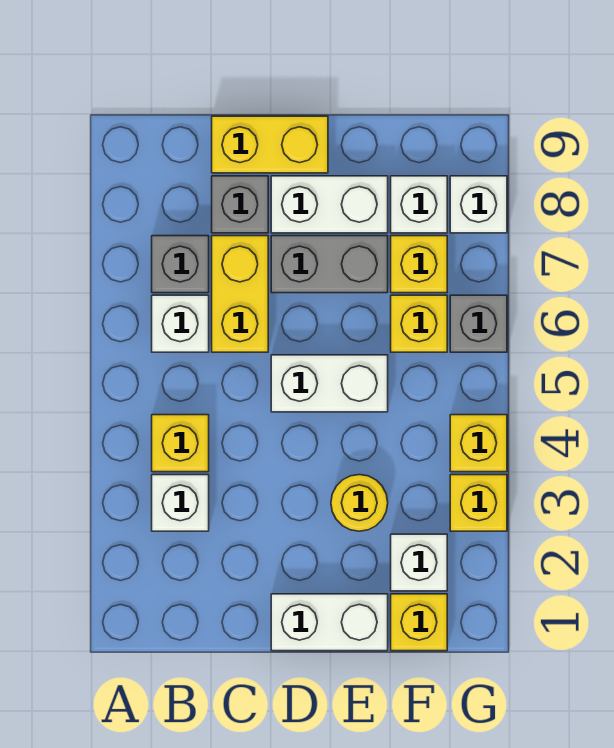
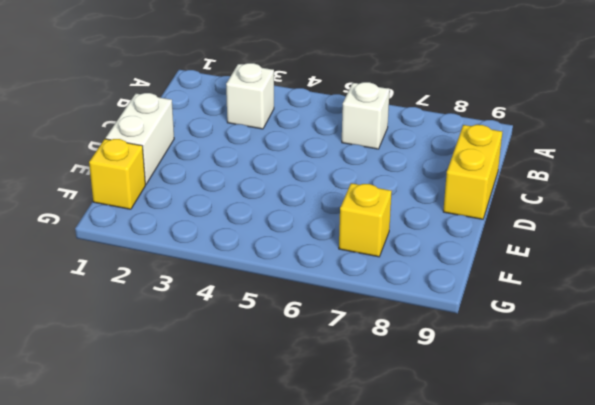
none -> yellow 1x1 brick [152,415,209,472]
none -> grey 1x1 brick [152,236,209,293]
none -> yellow 1x2 brick [212,236,268,352]

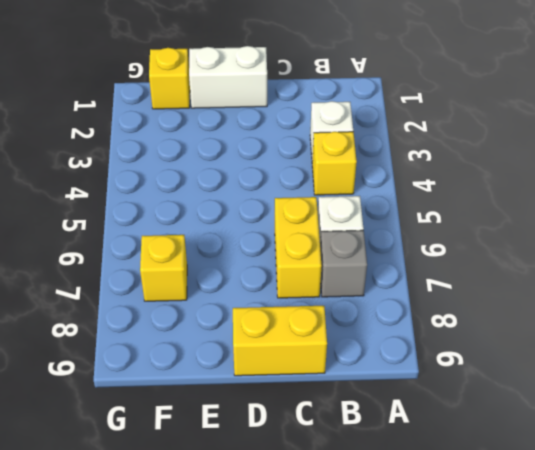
none -> grey 1x1 brick [212,176,268,233]
none -> white 1x2 brick [271,355,388,412]
none -> grey 1x2 brick [271,236,388,293]

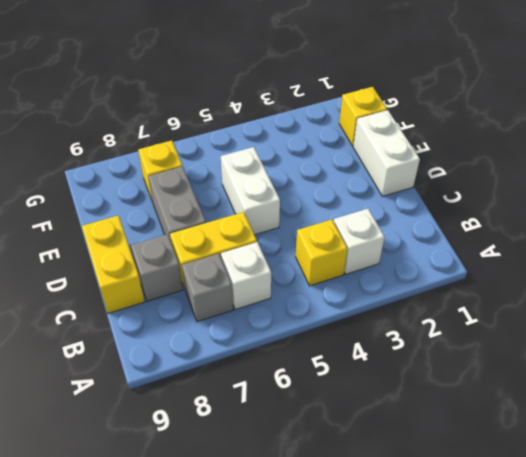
none -> white 1x2 brick [271,176,388,233]
none -> yellow 1x1 round brick [331,475,388,531]
none -> white 1x1 brick [391,534,447,591]

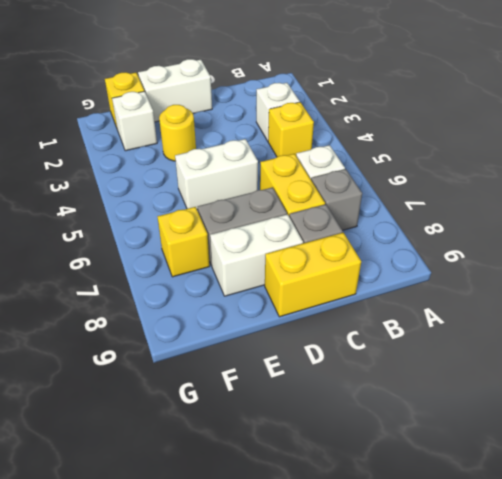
none -> yellow 1x1 brick [391,295,447,352]
none -> white 1x1 brick [391,176,447,233]
none -> yellow 1x1 brick [450,475,507,531]

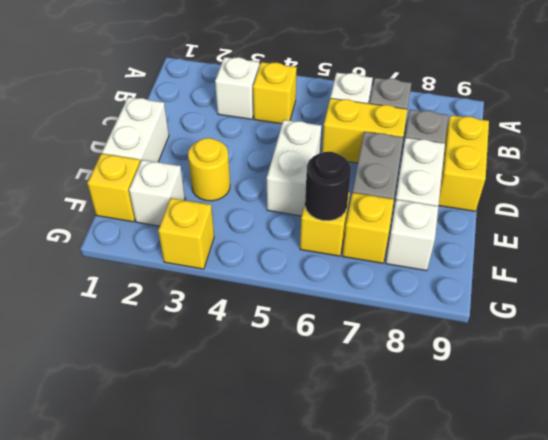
black 1x1 round brick [305,152,351,221] -> none
none -> yellow 1x1 brick [450,415,507,472]
none -> grey 1x1 brick [450,295,507,352]
none -> white 1x1 brick [450,176,507,233]

